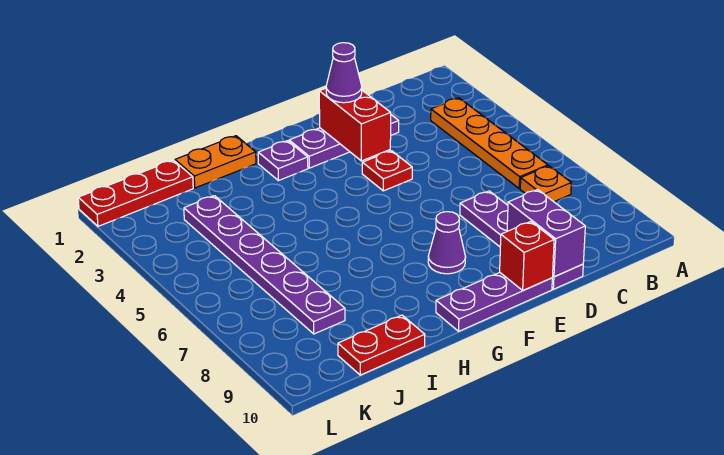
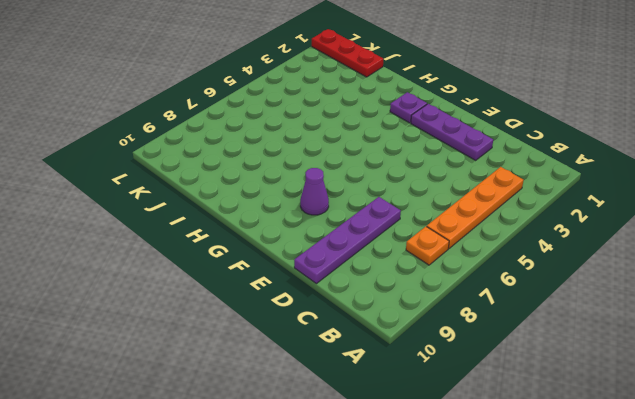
none -> red 1x1 plate [362,151,412,191]
none -> purple 1x3 plate [436,273,552,331]
none -> orange 1x2 plate [175,136,256,188]

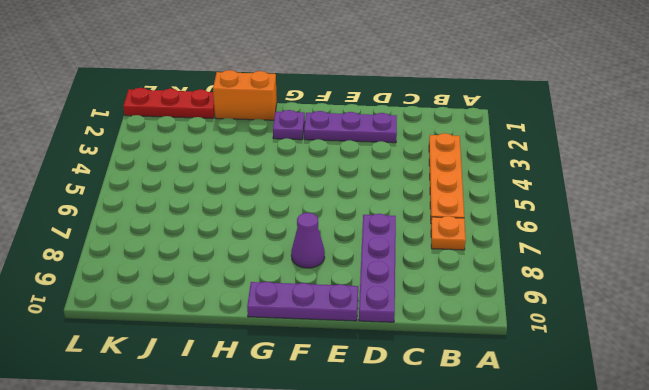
orange 1x2 brick [213,70,277,120] -> orange 1x2 plate [175,136,256,188]
none -> red 1x1 plate [362,151,412,191]
none -> red 1x2 plate [338,315,425,375]
none -> purple 1x6 plate [184,196,345,334]

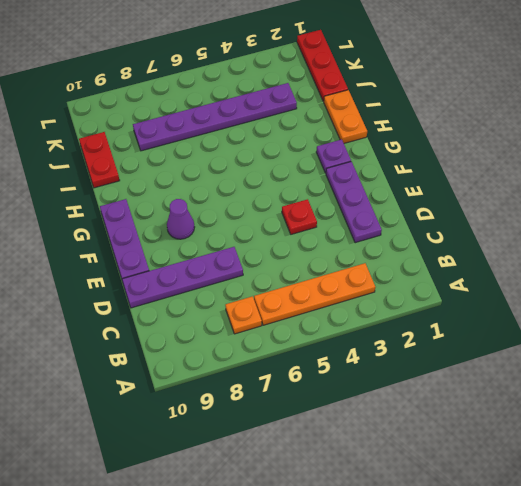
none -> purple 1x2 brick [507,190,585,277]
none -> red 1x2 brick [319,88,391,161]
none -> red 1x1 brick [500,222,554,290]

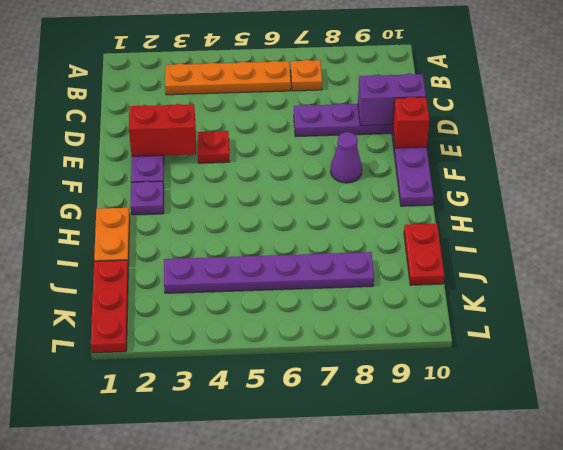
none -> purple 1x1 cone [326,43,362,103]

